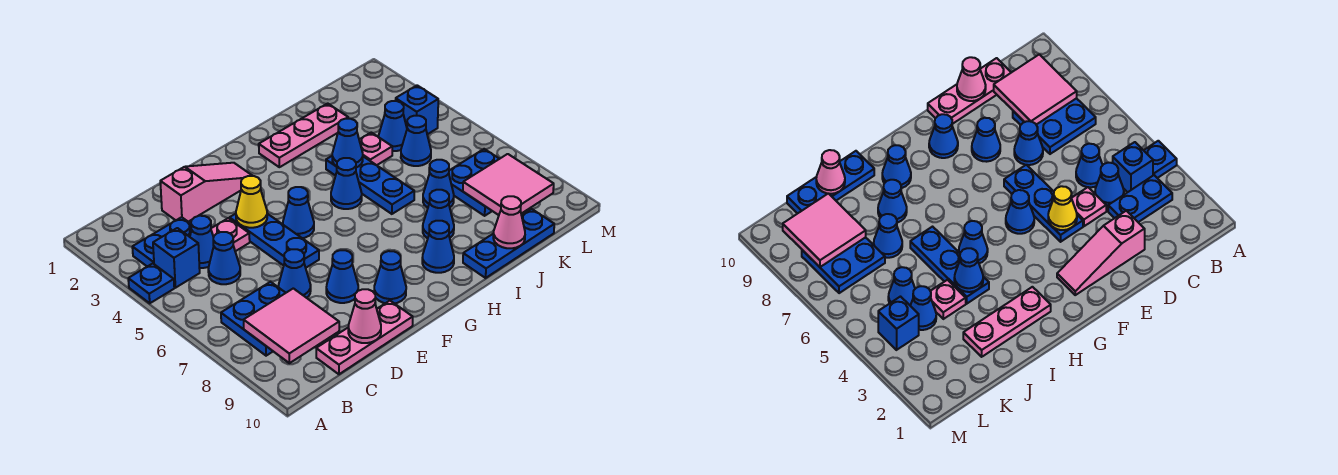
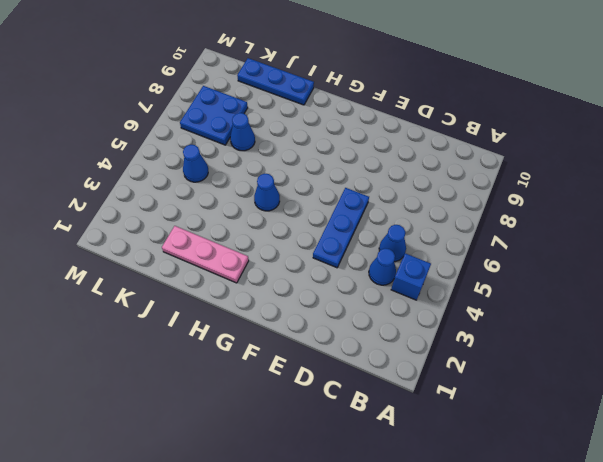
none -> blue 1x1 plate [128,264,174,303]
none -> blue 1x2 plate [132,217,191,267]
none -> blue 2x2 plate [221,282,285,356]
none -> pink 1x3 plate [316,301,413,374]

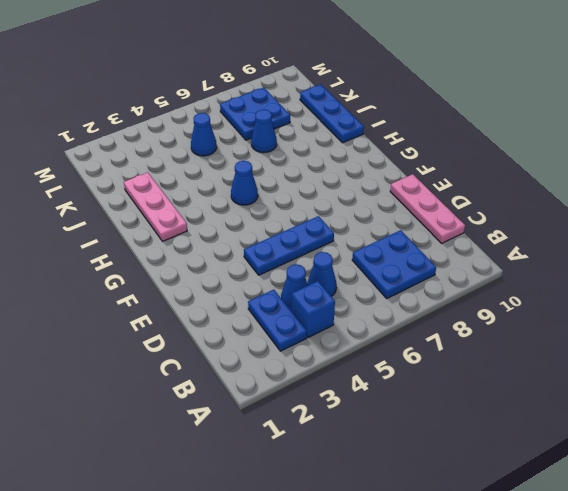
none -> blue 1x1 plate [128,264,174,303]
none -> pink 1x3 slope [160,163,252,222]
none -> pink 1x1 plate [211,218,250,251]
none -> blue 1x1 cone [279,249,311,298]

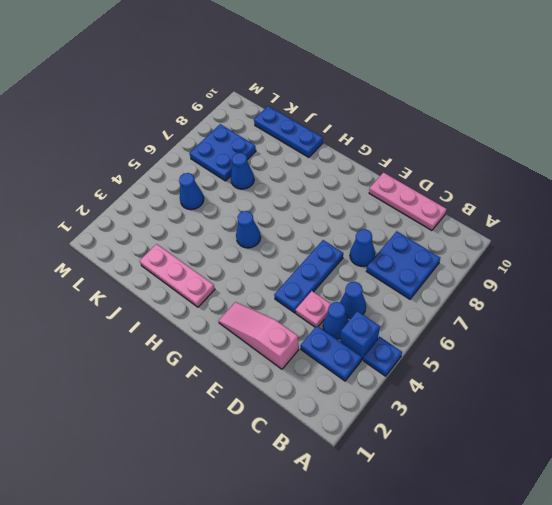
none -> blue 1x1 cone [326,250,358,303]
none -> blue 1x1 cone [283,187,314,238]
none -> blue 1x1 cone [374,251,406,304]
none -> blue 1x1 cone [422,221,454,273]

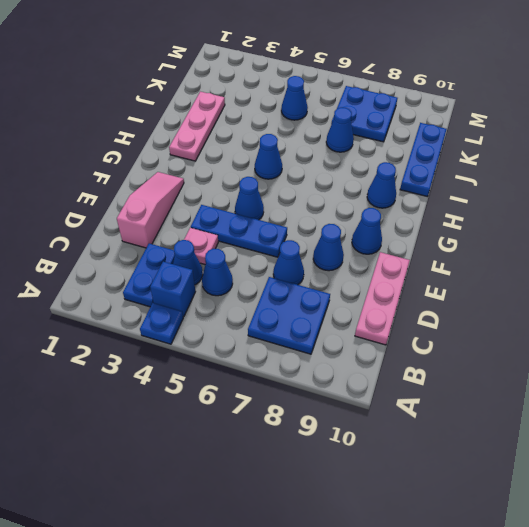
none -> blue 1x3 plate [326,156,414,214]
none -> blue 1x1 cone [423,190,454,238]
none -> pink 1x1 plate [359,132,392,165]
none -> blue 1x1 cone [379,101,407,151]

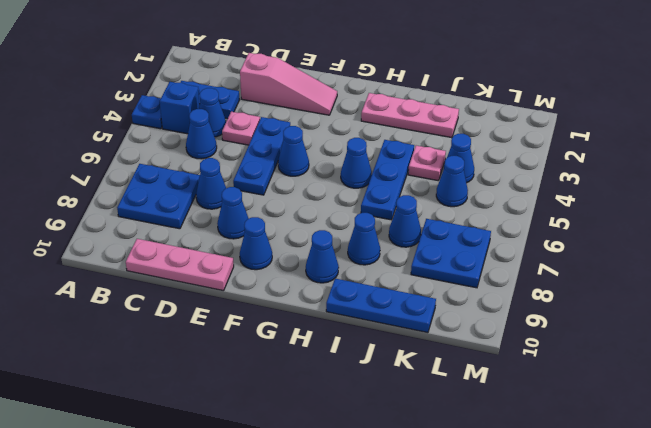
none -> blue 1x1 brick [395,85,438,134]
none -> pink 2x2 tile [244,288,339,363]
none -> pink 1x1 cone [348,289,381,343]
none -> yellow 1x1 cone [236,176,267,228]

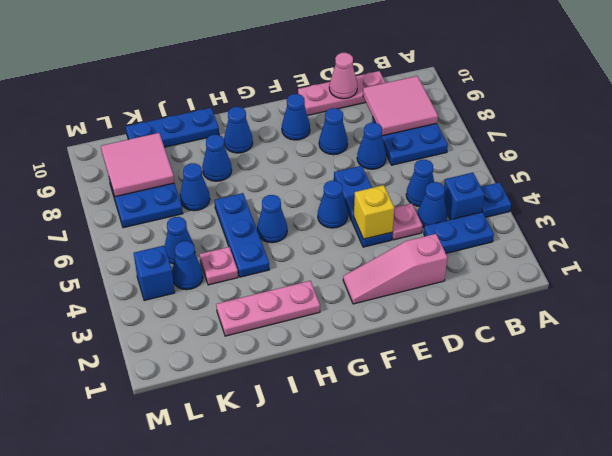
yellow 1x1 brick [354,185,394,239] -> yellow 1x1 cone [236,176,267,228]
none -> blue 1x1 cone [332,118,363,168]
none -> pink 1x1 cone [493,196,525,248]

